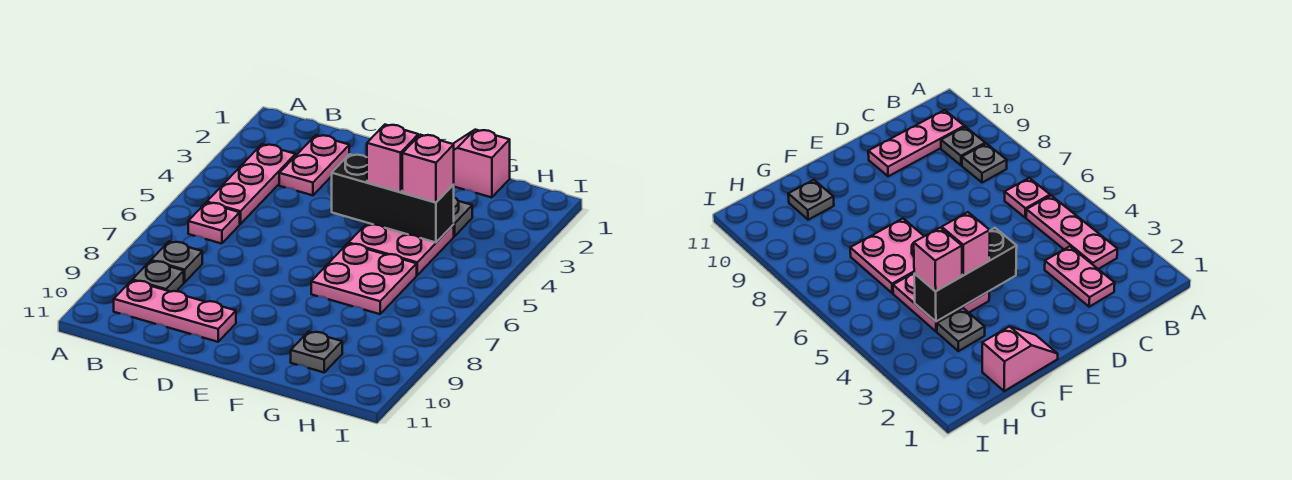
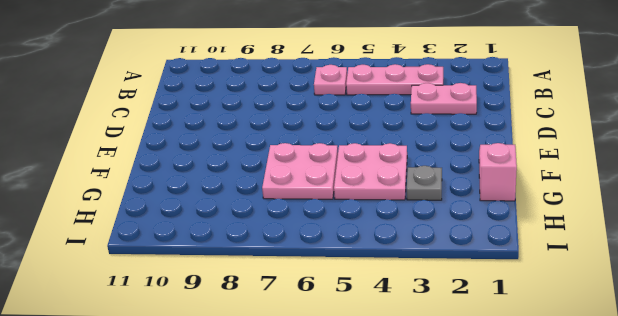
none -> grey 1x1 plate [151,242,202,282]
none -> grey 1x1 plate [132,261,184,292]
none -> pink 1x3 plate [114,280,236,342]

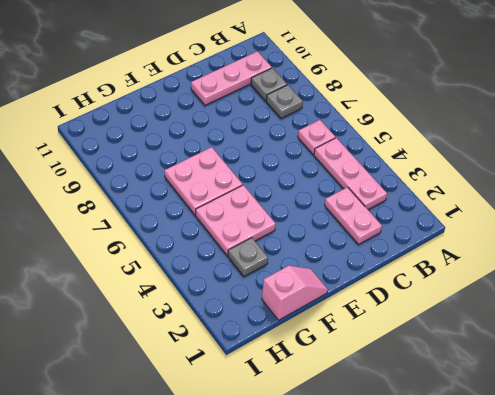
none -> grey 1x1 plate [291,332,342,372]
none -> black 1x3 brick [332,154,454,242]
none -> pink 1x1 brick [367,125,418,192]

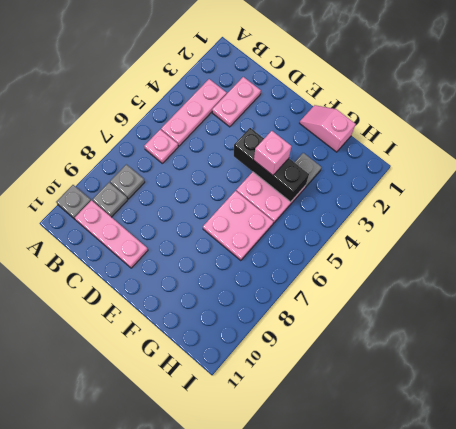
grey 1x1 plate [56,185,91,219] -> grey 1x1 plate moved to [291,332,342,372]
none -> pink 1x1 brick [402,135,454,202]

